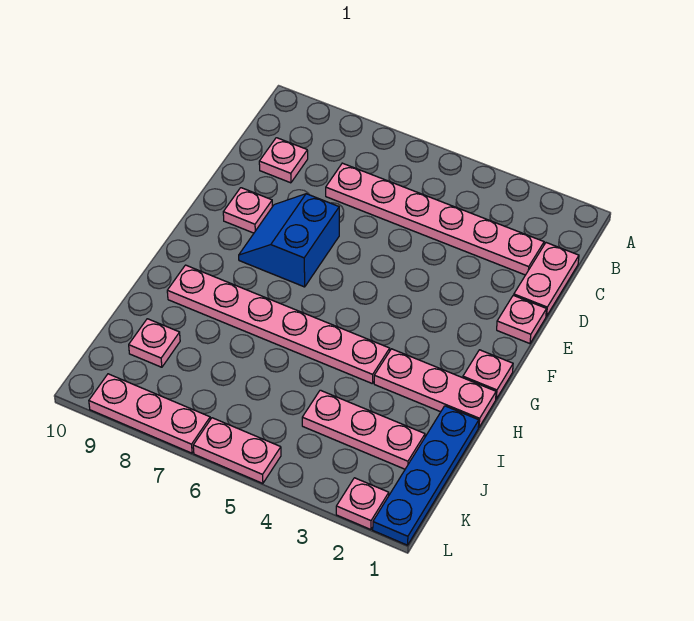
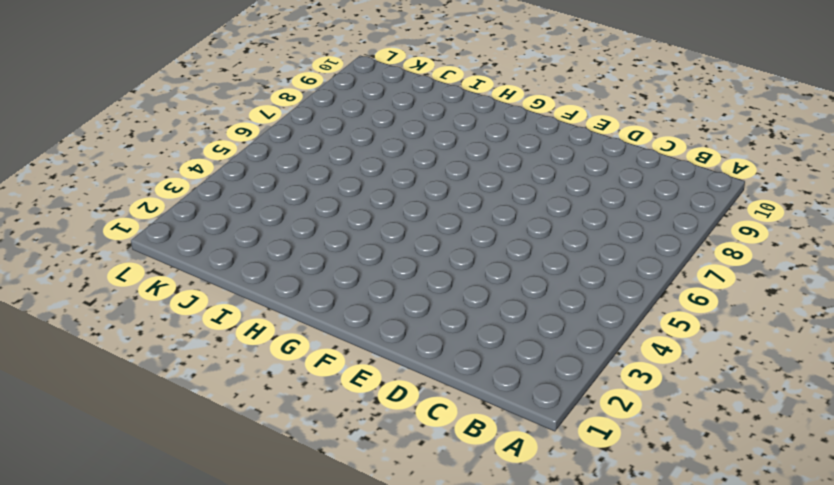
none -> pink 1x2 plate [514,243,579,316]
none -> pink 1x6 plate [326,163,544,275]
none -> pink 1x1 plate [259,138,308,183]

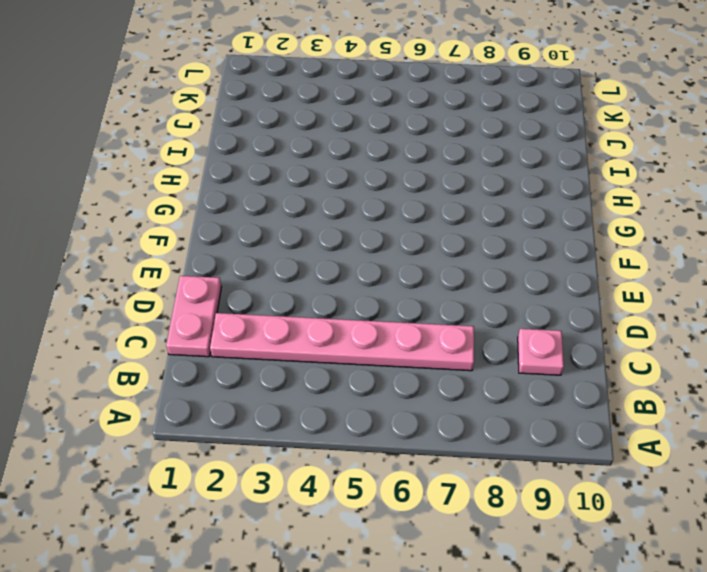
none -> pink 1x1 plate [497,295,546,344]
none -> blue 2x2 slope [239,194,339,287]
none -> pink 1x1 plate [223,188,272,233]

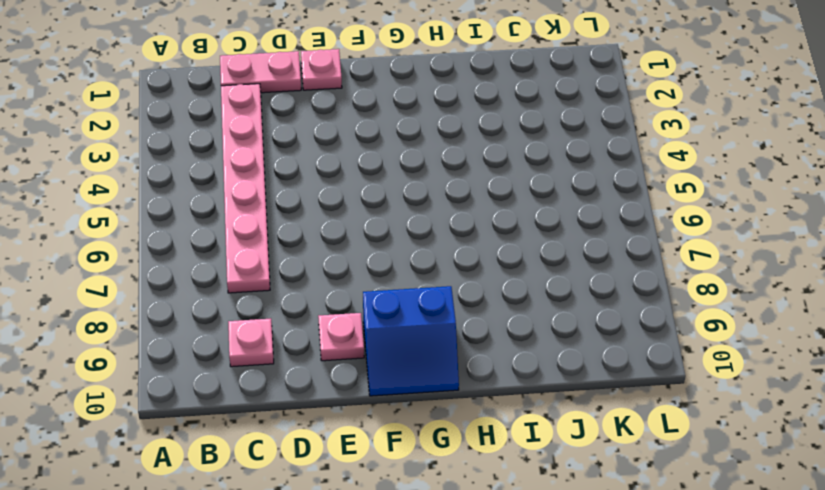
blue 2x2 slope [363,286,459,396] -> blue 2x2 slope moved to [239,194,339,287]
none -> pink 1x1 plate [463,350,513,399]
none -> pink 1x3 plate [374,349,496,427]
none -> pink 1x6 plate [167,265,390,384]

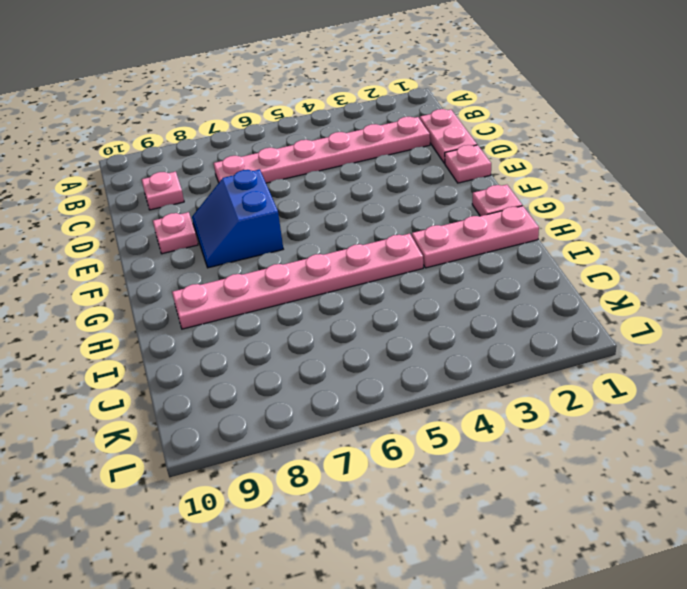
none -> blue 1x4 plate [373,406,479,545]
none -> pink 1x3 plate [302,390,425,469]
none -> pink 1x1 plate [129,319,180,367]

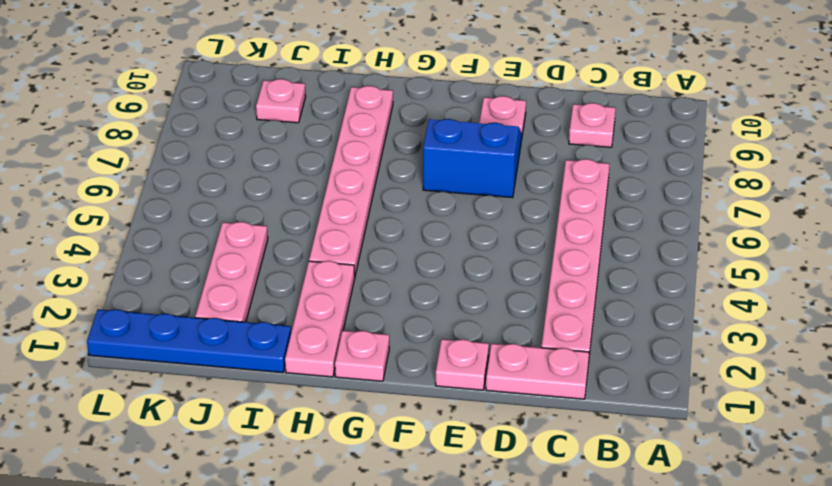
none -> pink 1x1 plate [336,478,389,530]
none -> pink 1x2 plate [193,418,281,483]
none -> pink 1x3 plate [89,374,210,453]

